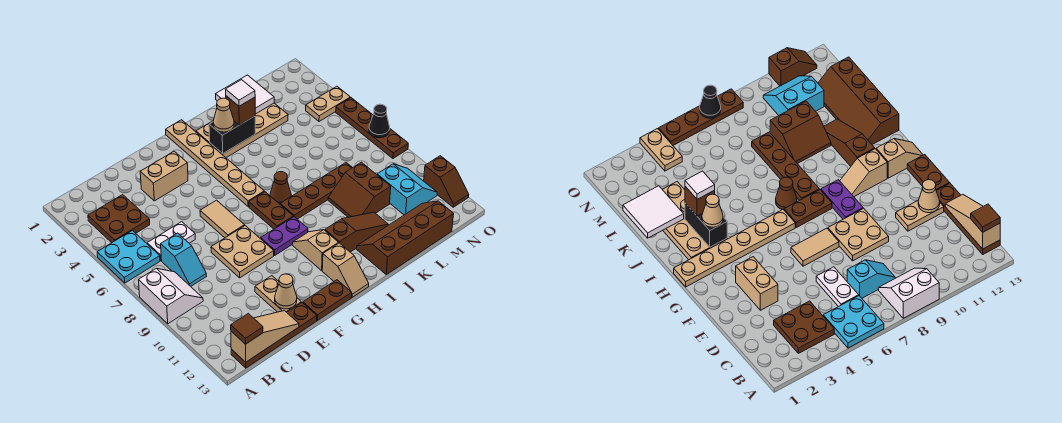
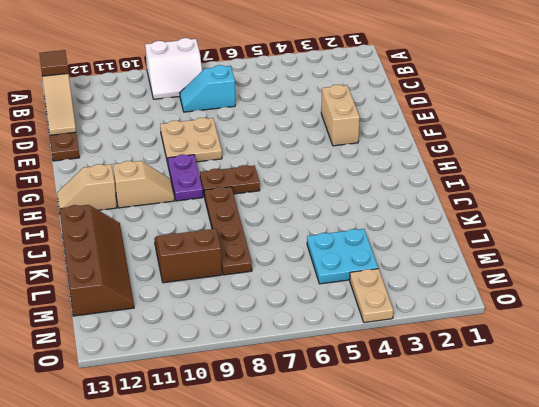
cyan 2x2 plate [307,229,378,284] -> cyan 2x2 plate moved to [97,230,160,283]
none -> brown 2x2 plate [88,195,150,243]
none -> white 1x2 plate [147,222,195,261]
none -> tan 1x2 plate [255,276,301,312]
none -> tan 1x2 tile [200,200,245,238]

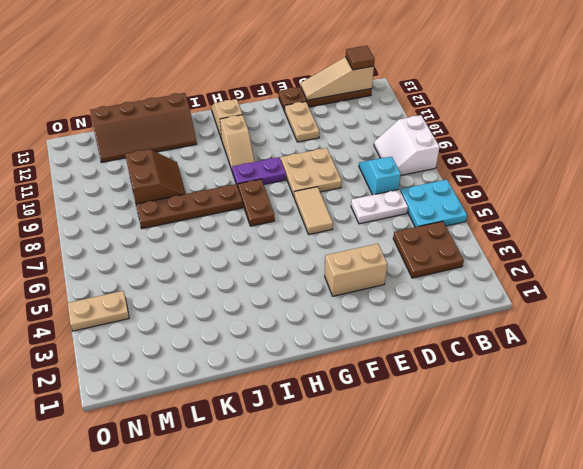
none -> brown 1x2 plate [303,280,352,320]
none -> tan 1x6 plate [166,120,264,206]
none -> tan 2x4 plate [196,103,288,158]
none -> brown 1x1 cone [270,172,291,204]

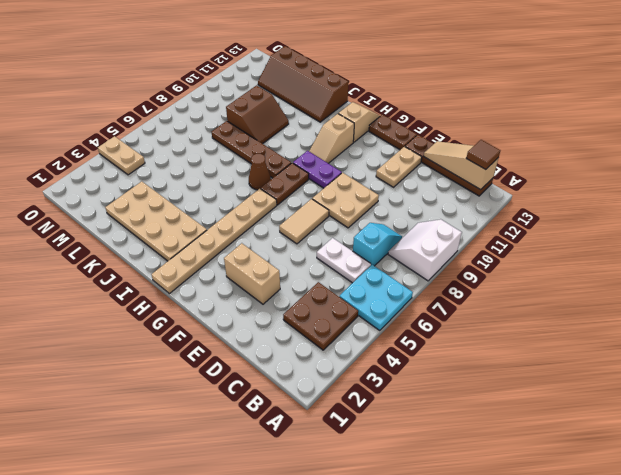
none -> brown 1x3 slope [325,212,388,252]
none -> cyan 2x2 slope [377,164,437,215]
none -> brown 1x4 plate [336,98,408,158]
none -> brown 1x2 slope [424,156,469,207]

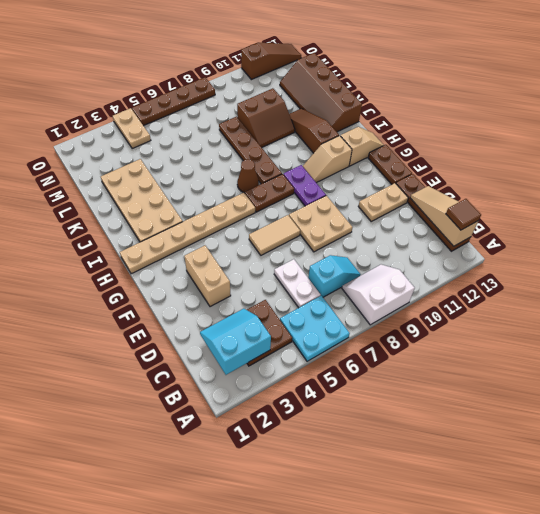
cyan 2x2 slope [200,309,271,375] -> cyan 2x2 slope moved to [377,164,437,215]
brown 1x3 slope [241,43,301,80] -> brown 1x2 slope [424,156,469,207]
none -> tan 1x1 cone [275,274,297,309]
none -> black 1x2 brick [209,116,255,154]
none -> white 2x2 tile [216,75,274,114]
none -> black 1x1 cone [369,104,390,138]

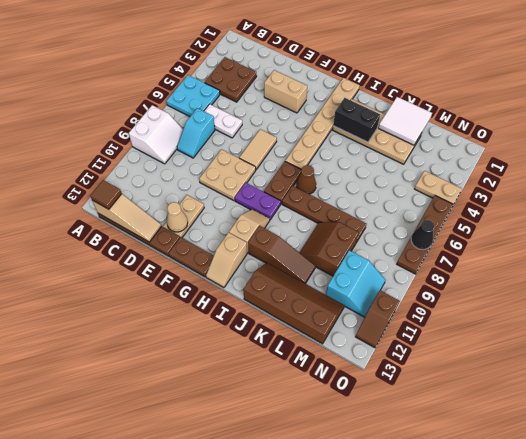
none -> tan 1x1 cone [213,98,234,132]
none -> brown 1x1 brick [226,96,255,125]
none -> white 1x1 tile [226,80,255,106]

